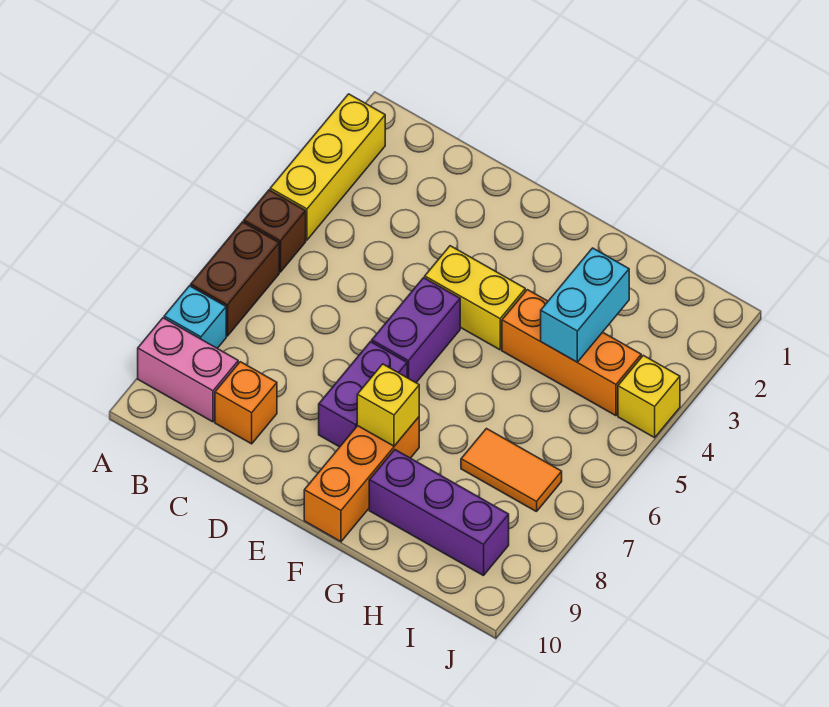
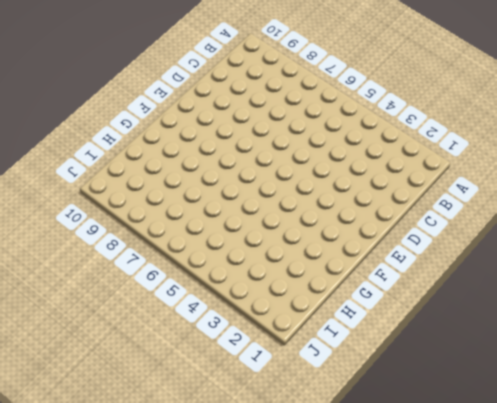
none -> yellow 1x3 brick [270,94,385,240]
none -> brown 1x1 brick [244,190,306,272]
none -> brown 1x2 brick [191,222,279,336]

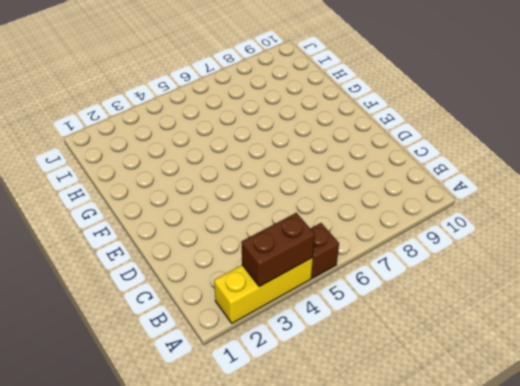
brown 1x2 brick [241,213,315,287] -> brown 1x2 brick moved to [191,222,279,336]
none -> cyan 1x1 brick [164,286,226,348]
none -> pink 1x2 brick [138,318,238,422]
none -> orange 1x1 brick [215,362,277,444]

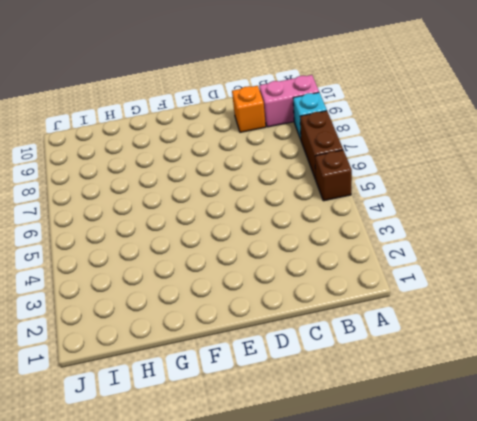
none -> yellow 1x3 brick [270,94,385,240]
none -> yellow 1x2 brick [425,246,525,350]
none -> purple 1x2 brick [372,278,460,383]

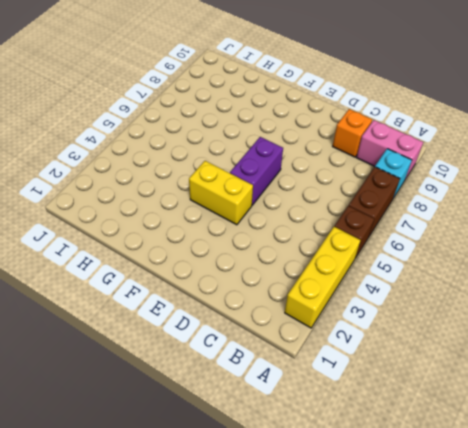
none -> purple 1x2 brick [319,342,407,447]
none -> orange 1x3 brick [304,417,419,542]
none -> orange 1x3 brick [502,290,641,416]

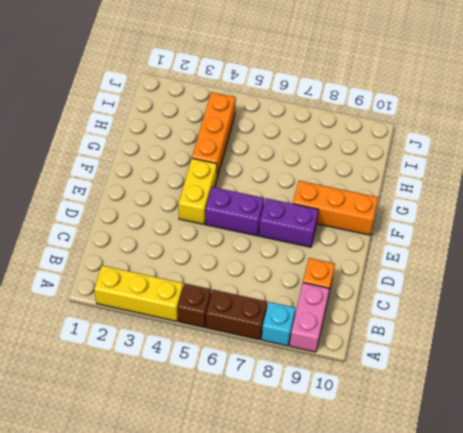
none -> purple 1x3 brick [369,450,509,576]
none -> orange 1x2 tile [461,429,562,512]
none -> yellow 1x1 brick [618,355,680,438]

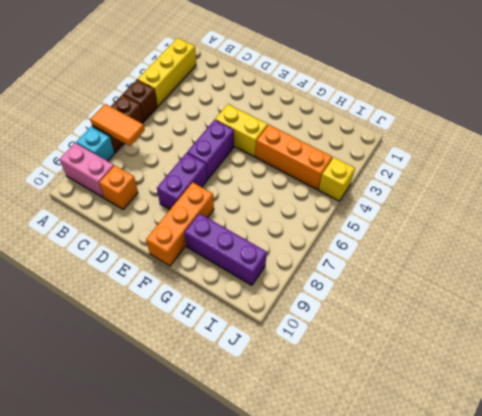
orange 1x2 tile [90,104,145,146] -> orange 1x2 tile moved to [461,429,562,512]
none -> yellow 1x1 brick [357,364,419,446]
none -> cyan 1x2 brick [541,248,629,362]

